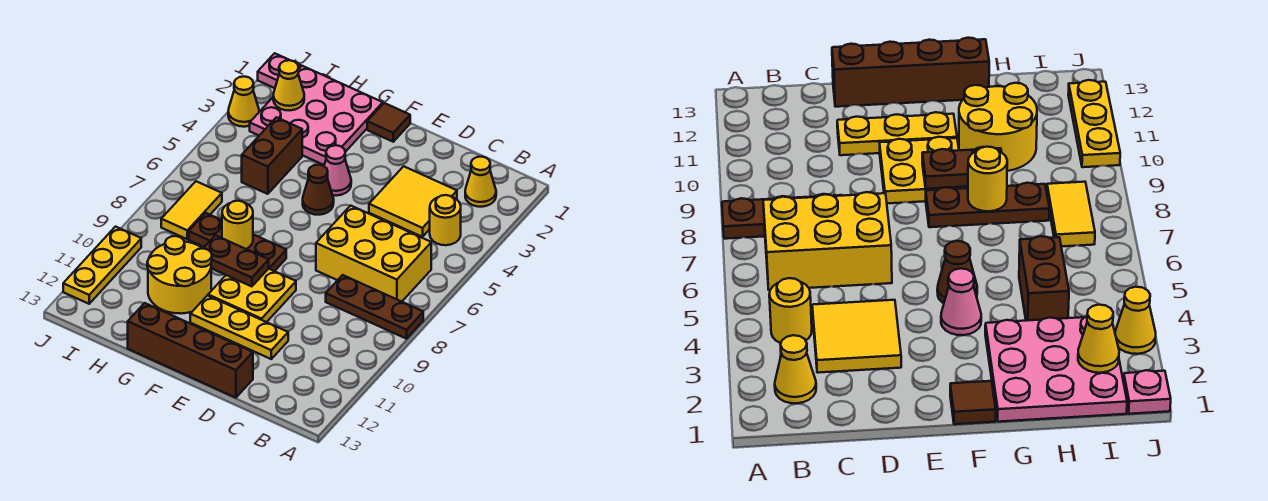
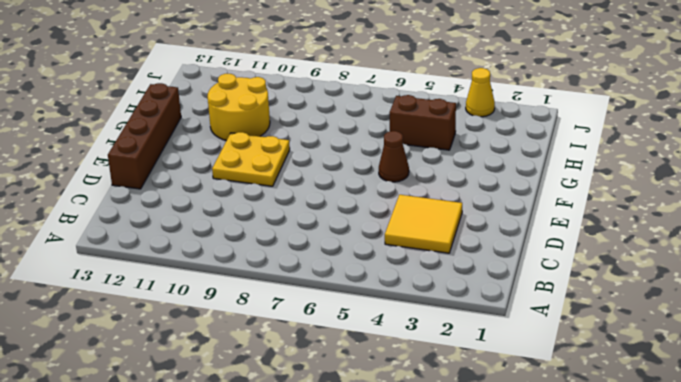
none -> brown 1x3 plate [326,275,423,339]
none -> yellow 1x1 cone [465,157,496,207]
none -> yellow 1x1 round brick [430,195,461,245]

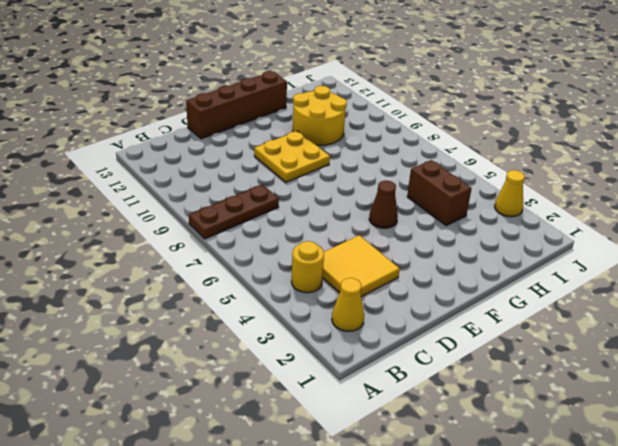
none -> yellow 2x3 brick [316,206,431,302]
none -> yellow 1x3 plate [190,296,288,359]
none -> brown 1x1 tile [367,103,410,142]

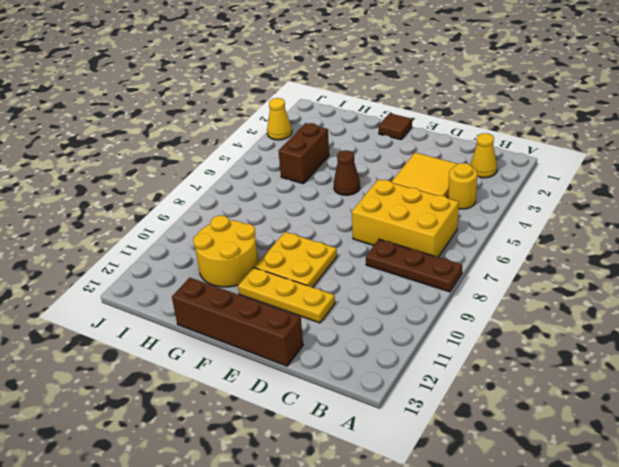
none -> pink 1x1 cone [324,145,351,196]
none -> brown 1x3 plate [189,213,286,271]
none -> pink 3x3 plate [250,66,383,165]

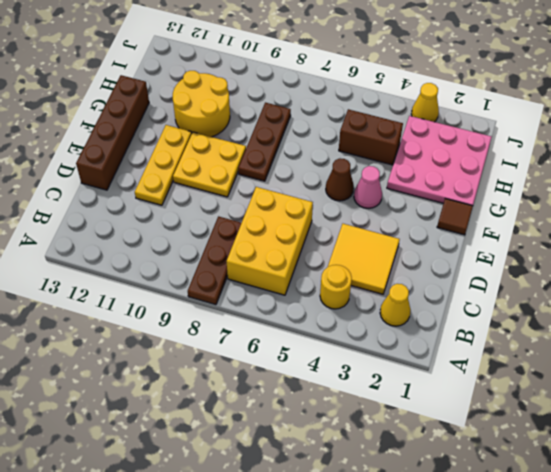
none -> yellow 1x2 tile [161,181,222,239]
none -> pink 1x1 plate [258,53,301,88]
none -> yellow 1x3 plate [63,227,141,304]

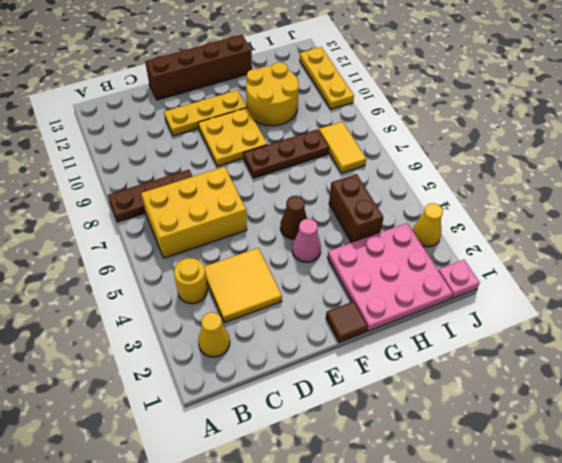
none -> brown 1x2 plate [203,235,269,287]
none -> yellow 1x1 round brick [222,201,253,249]
none -> yellow 1x1 cone [273,60,304,111]

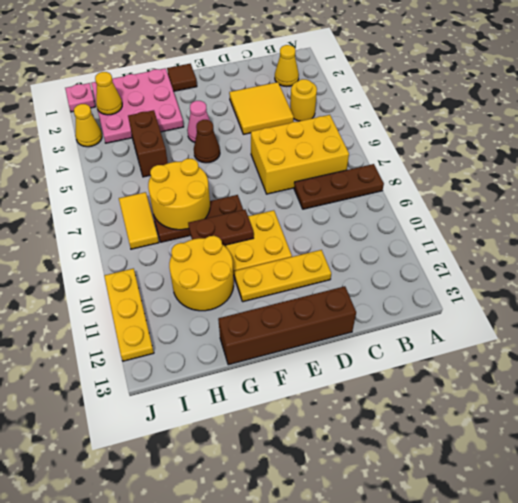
yellow 2x2 round brick [148,159,210,230] -> yellow 1x1 round brick [222,201,253,249]

